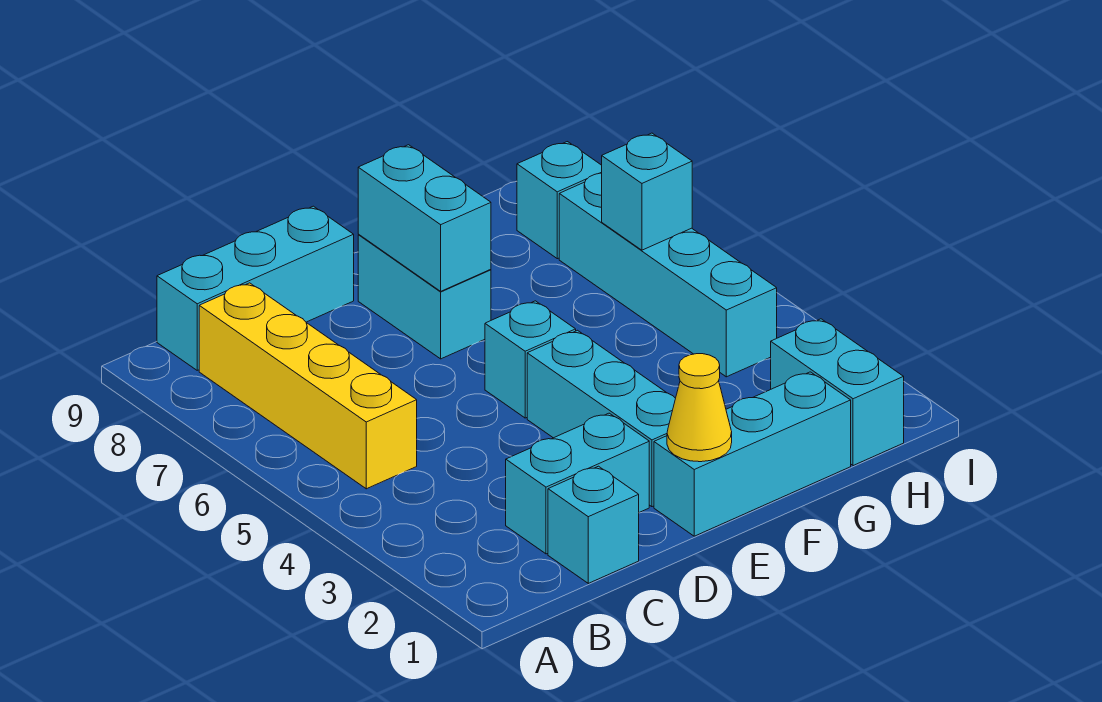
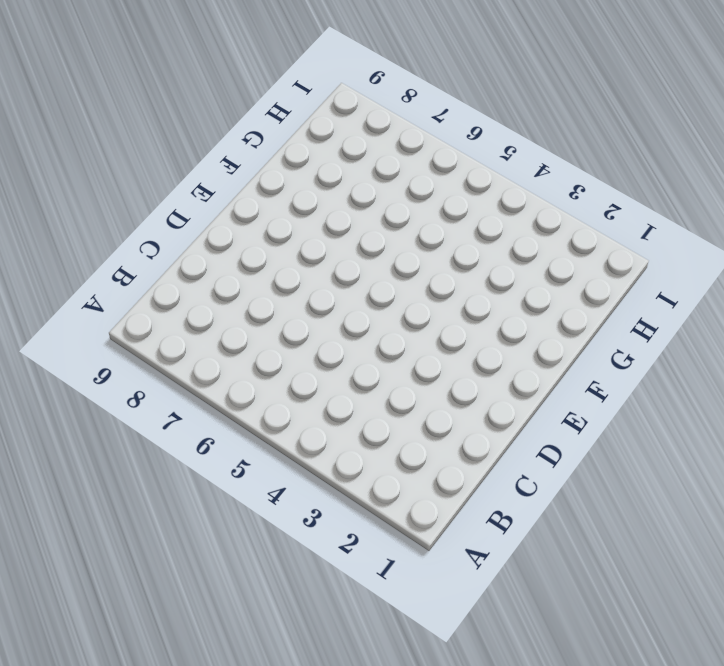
none -> yellow 1x4 brick [199,283,417,489]
none -> cyan 1x3 brick [157,206,354,370]
none -> cyan 1x1 brick [548,466,639,583]

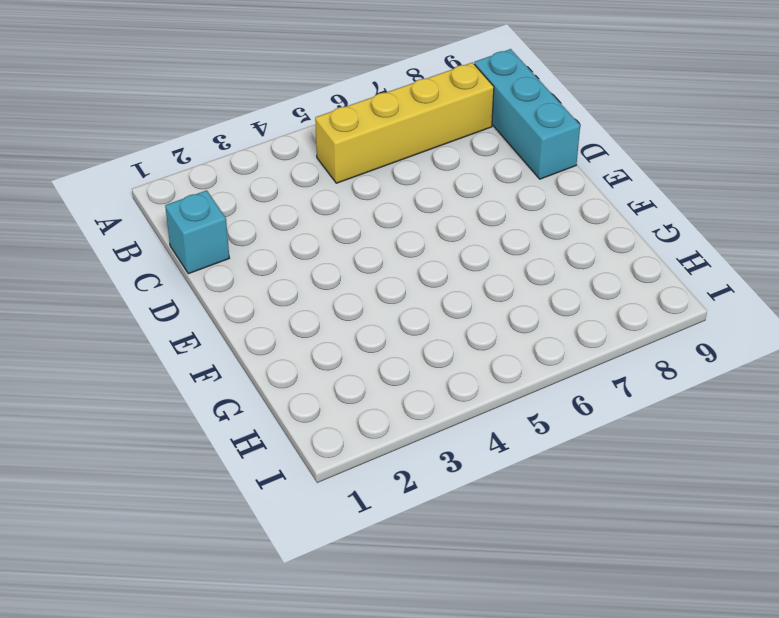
none -> cyan 1x2 brick [506,413,649,554]
none -> cyan 1x3 brick [654,372,851,536]
none -> cyan 1x3 brick [527,330,676,507]

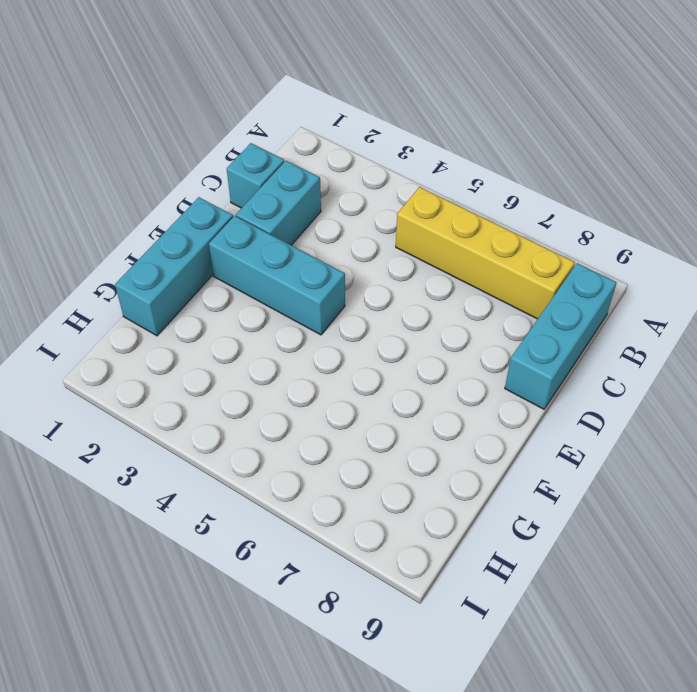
none -> cyan 1x1 brick [485,301,576,418]
none -> cyan 1x2 brick [358,235,491,359]
none -> cyan 1x2 brick [771,319,904,466]

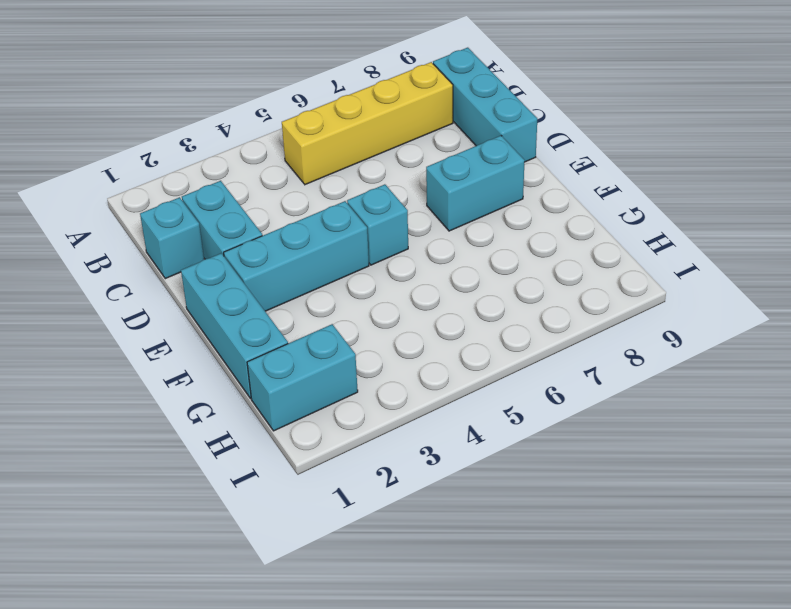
none -> cyan 1x4 brick [559,173,777,377]
none -> cyan 1x1 brick [517,142,602,259]
none -> yellow 1x1 cone [667,354,732,462]

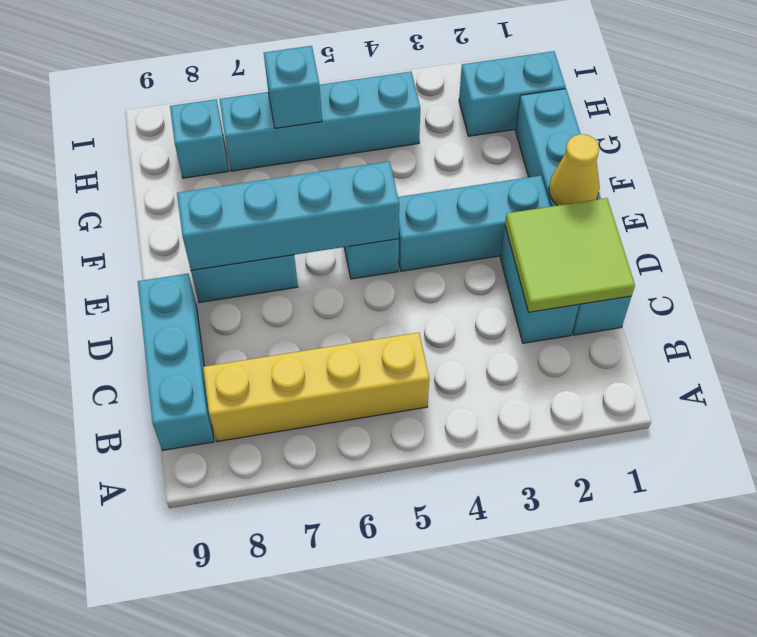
lime 2x2 tile [505,198,635,312] -> none
cyan 1x4 brick [177,161,399,270] -> cyan 1x2 brick [358,145,491,291]

